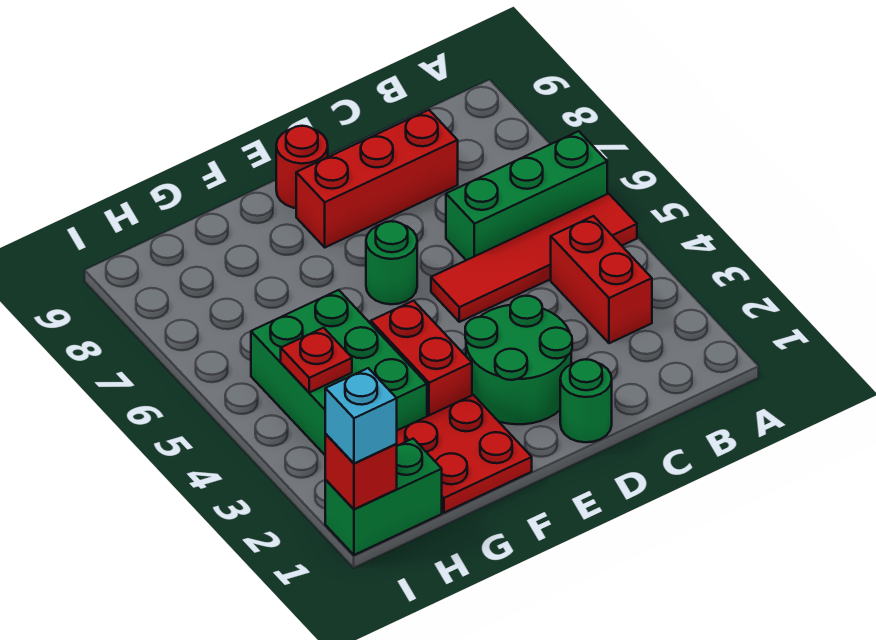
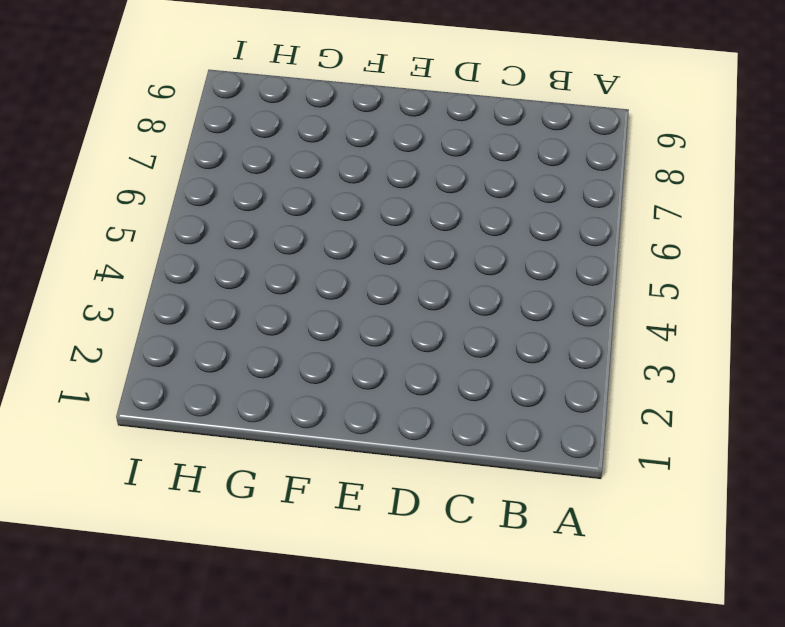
none -> red 1x4 tile [431,194,637,322]
none -> green 1x3 brick [446,131,607,260]
none -> red 1x2 brick [551,216,652,343]

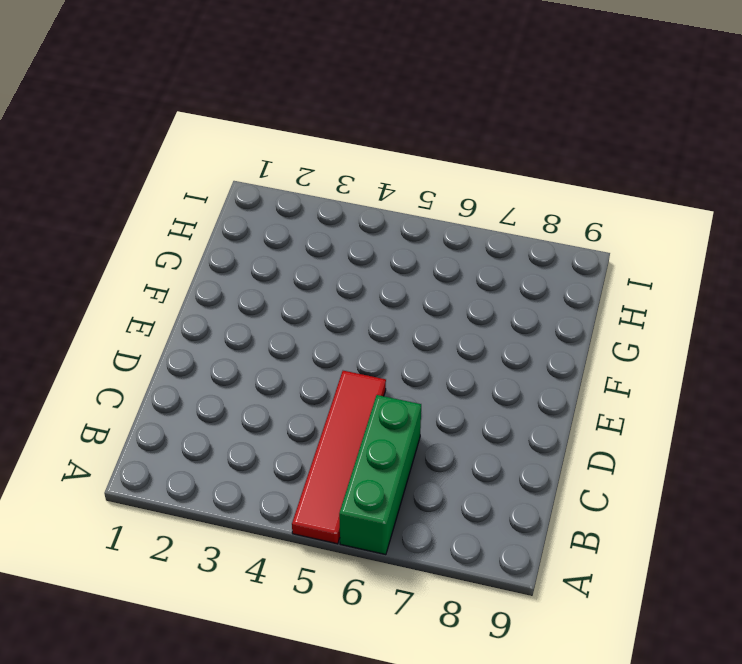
none -> red 1x2 brick [551,216,652,343]
none -> red 1x3 brick [296,110,458,247]
none -> green 1x1 round brick [560,359,612,442]

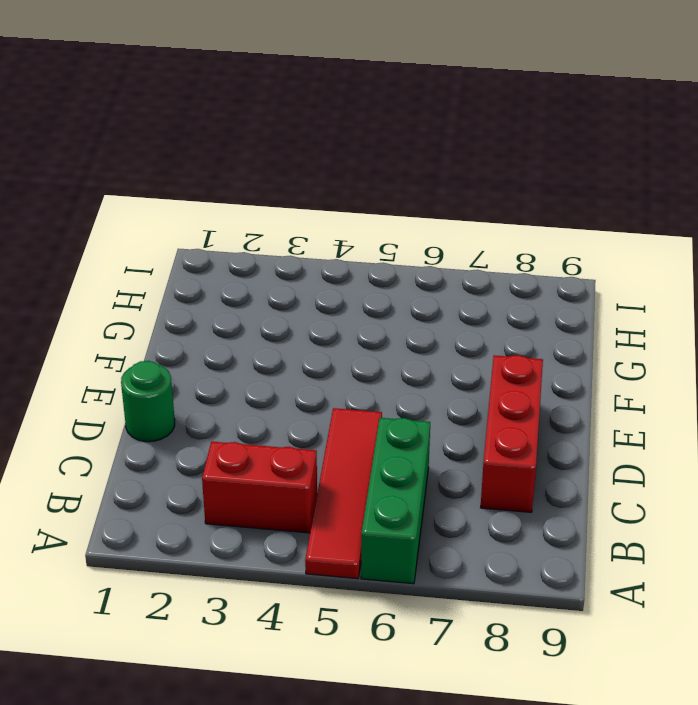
none -> green 2x2 round brick [465,296,572,424]
none -> green 1x1 round brick [366,221,417,304]
none -> red 1x1 round brick [276,126,328,208]

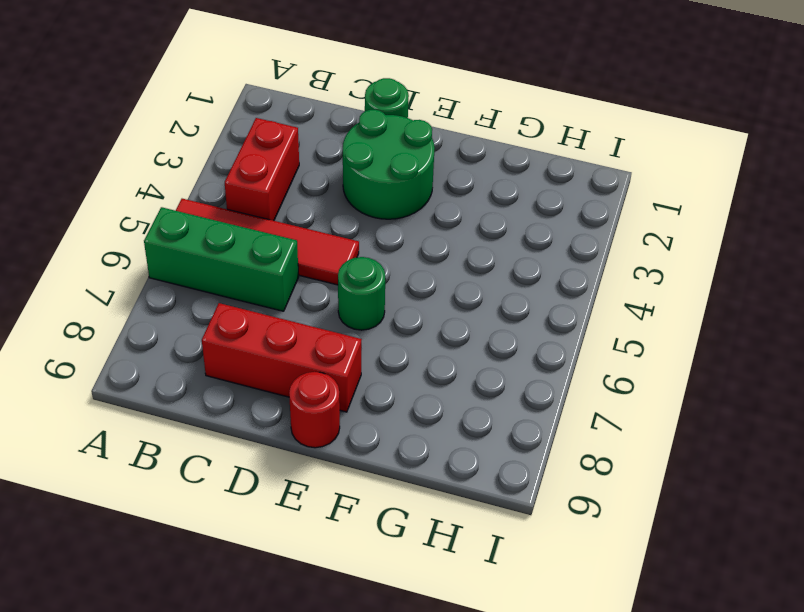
none -> red 2x2 plate [397,395,532,513]
none -> red 1x2 brick [371,301,472,416]
none -> green 2x3 brick [251,290,427,455]

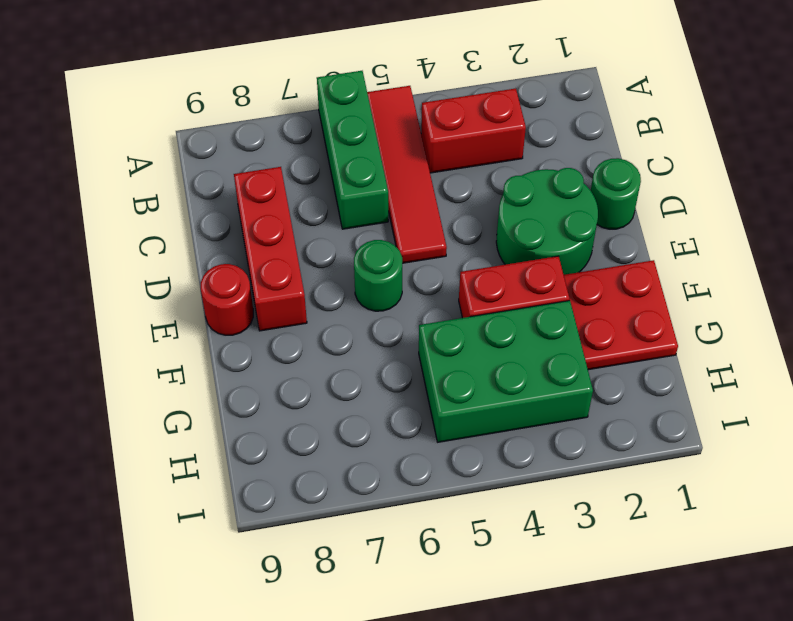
none -> green 1x2 brick [325,439,442,555]
none -> red 1x1 plate [281,328,352,393]
none -> red 1x1 brick [325,434,397,509]

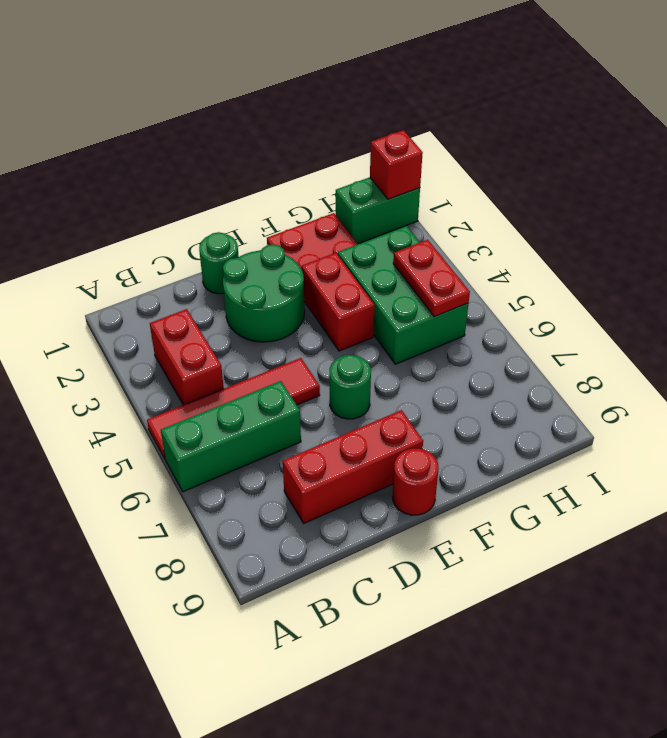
red 1x2 plate [393,240,470,317] -> red 1x1 plate [281,328,352,393]
none -> cyan 1x1 brick [325,368,397,463]

